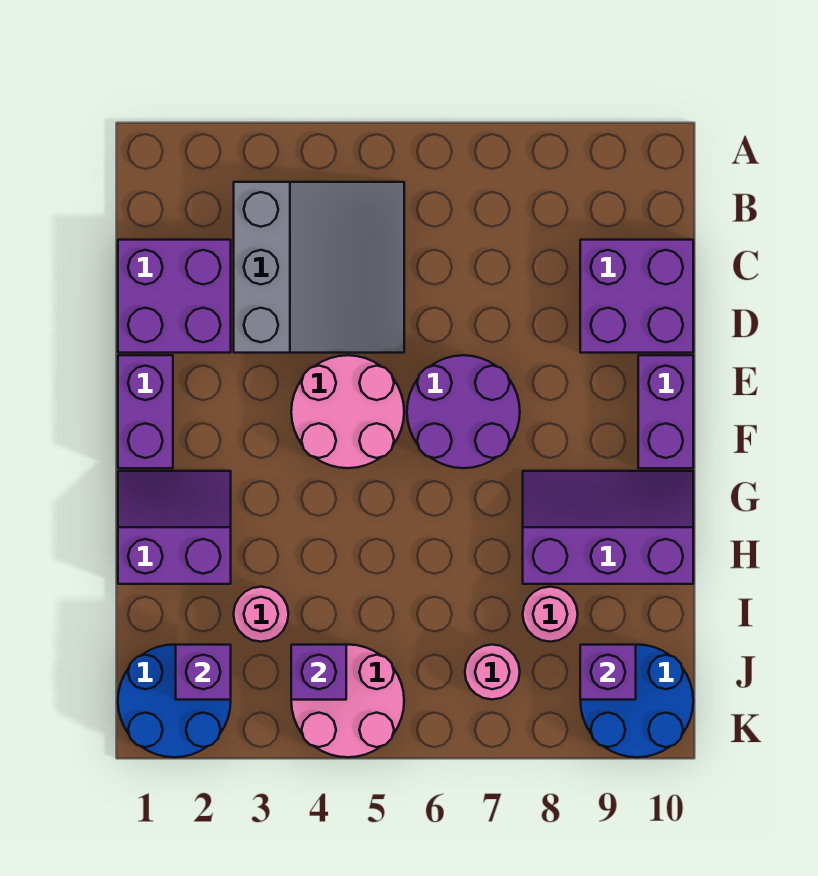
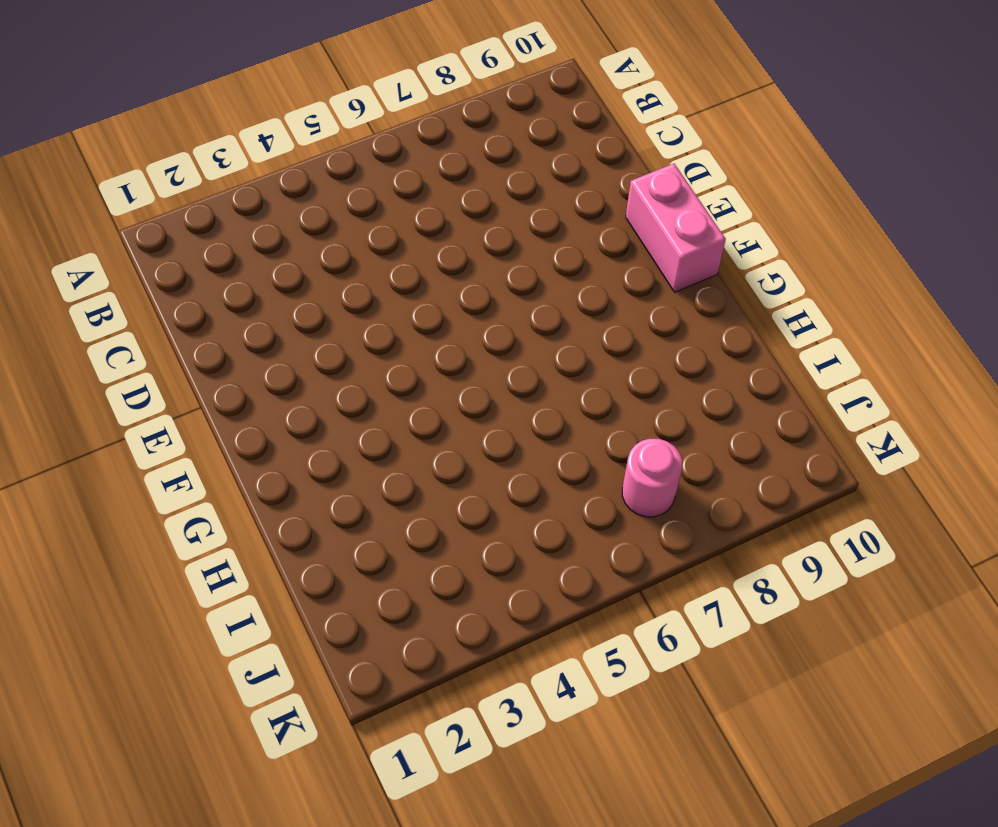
pink 1x2 brick [626,164,726,292] -> purple 1x2 brick [638,355,693,468]
none -> grey 3x3 slope [234,182,404,353]
none -> purple 2x2 brick [118,240,231,353]
none -> purple 2x2 brick [580,240,693,353]

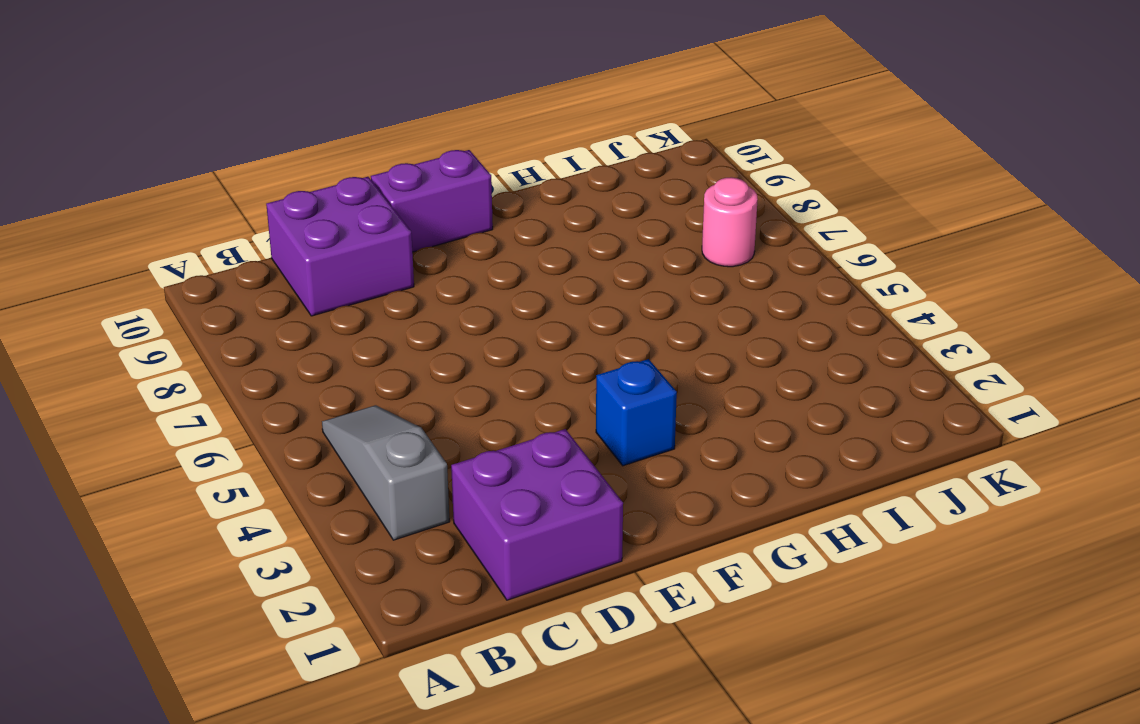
grey 1x3 slope [322,405,450,540] -> grey 3x3 slope [234,182,404,353]
blue 1x1 brick [596,359,677,466] -> none
none -> purple 1x2 brick [118,355,173,468]
none -> pink 2x2 round brick [291,355,404,468]
none -> purple 2x2 round brick [407,355,520,468]

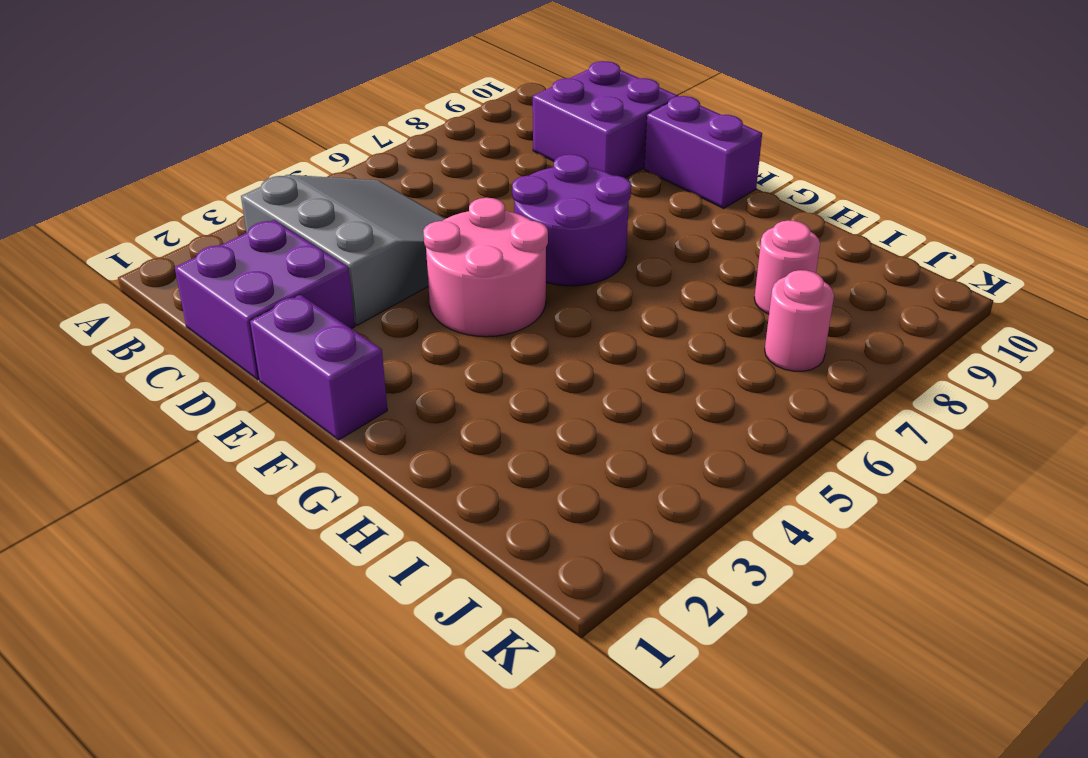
none -> purple 2x2 slope [118,471,231,584]
none -> purple 2x3 slope [523,471,693,584]
none -> pink 1x1 round brick [234,587,289,642]

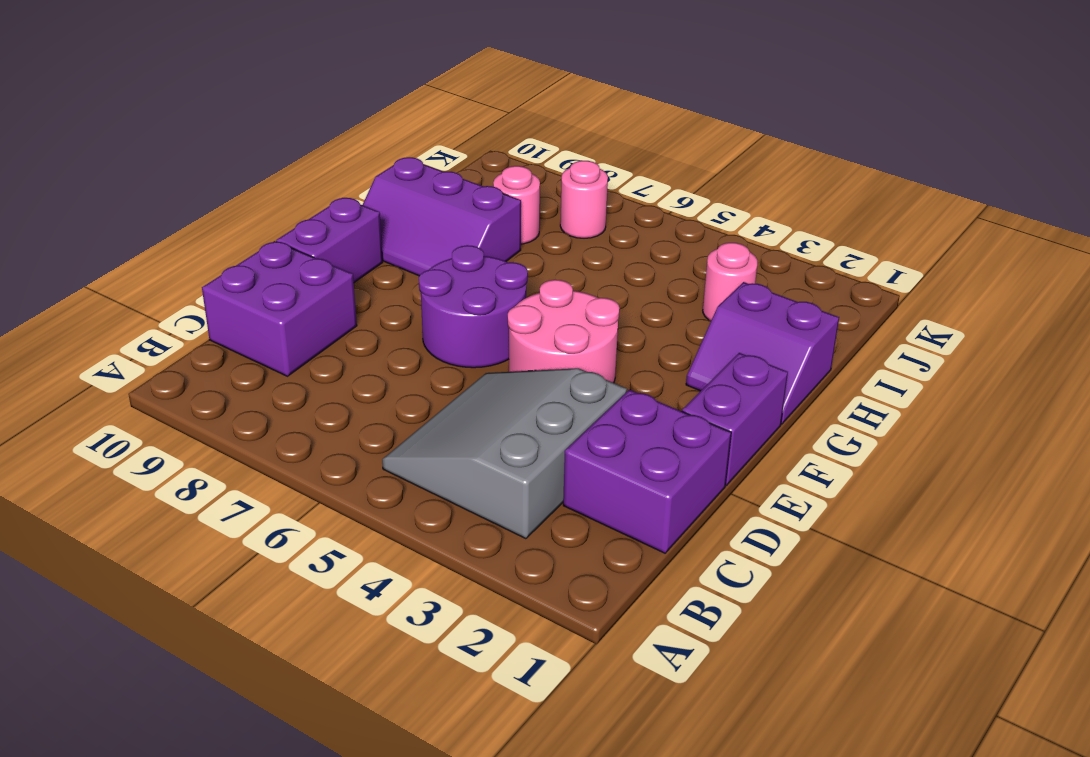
none -> blue 2x2 round brick [118,645,231,757]
none -> pink 2x2 round brick [291,645,404,757]
none -> blue 2x2 round brick [581,645,693,757]

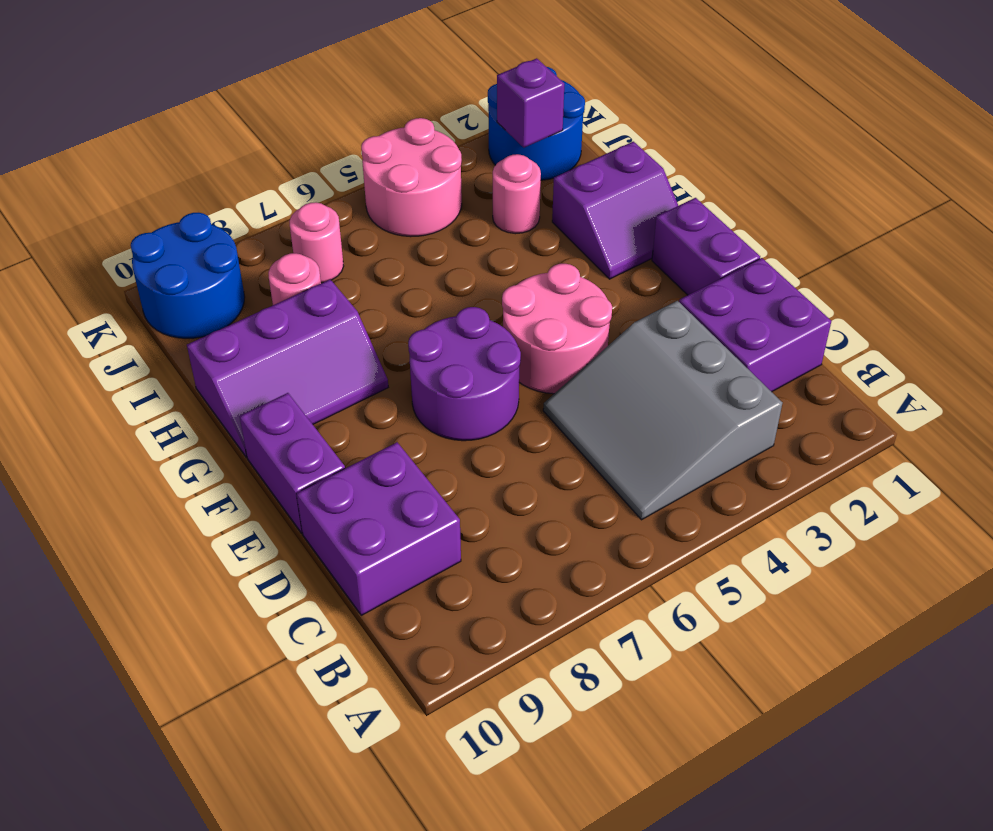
none -> purple 1x1 brick [291,645,346,700]
none -> purple 1x1 brick [580,645,636,700]

